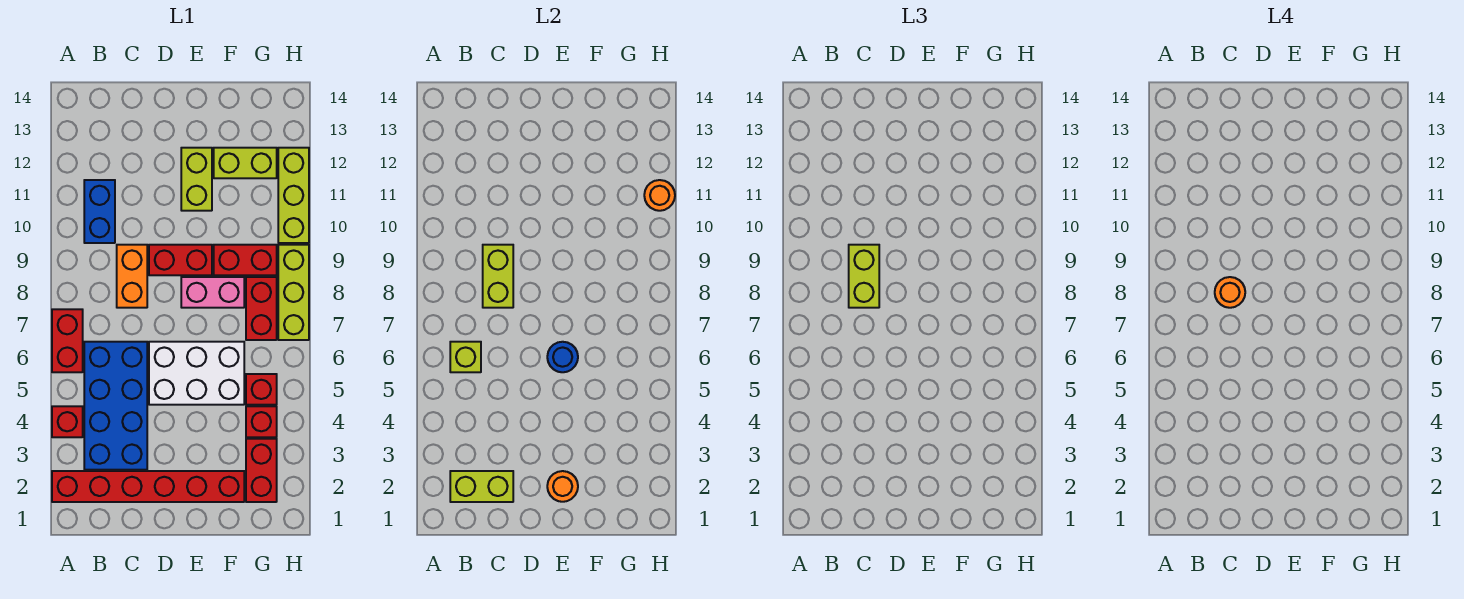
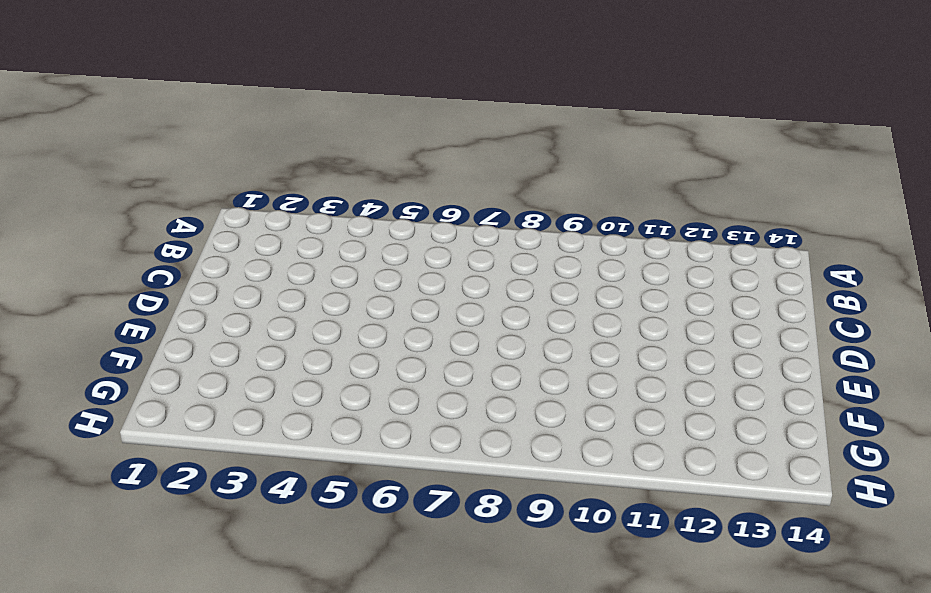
none -> red 1x6 brick [52,471,244,502]
none -> red 1x1 brick [52,406,83,437]
none -> red 1x2 brick [52,309,83,372]

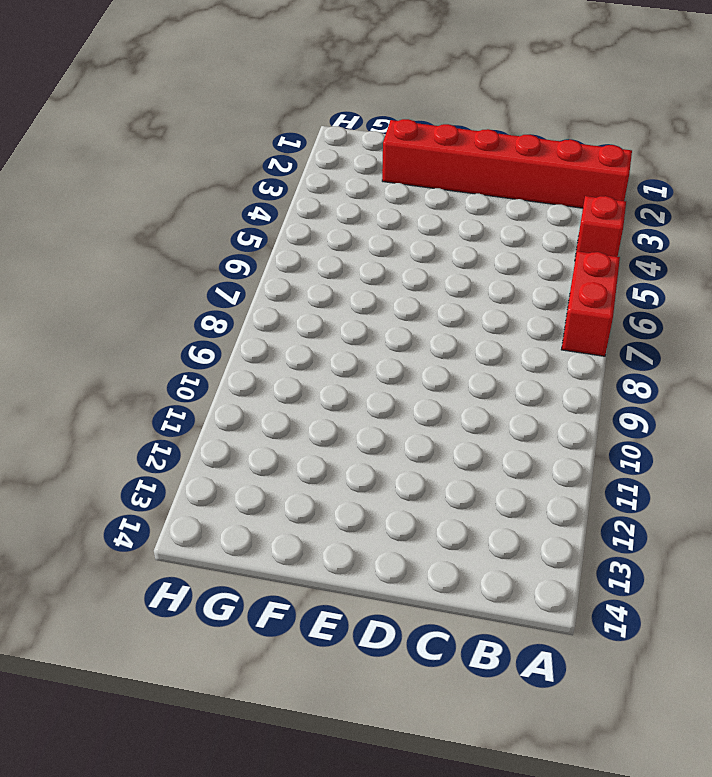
none -> blue 2x4 brick [84,342,147,470]
none -> blue 1x2 brick [84,180,115,243]
none -> orange 1x2 brick [117,245,147,308]

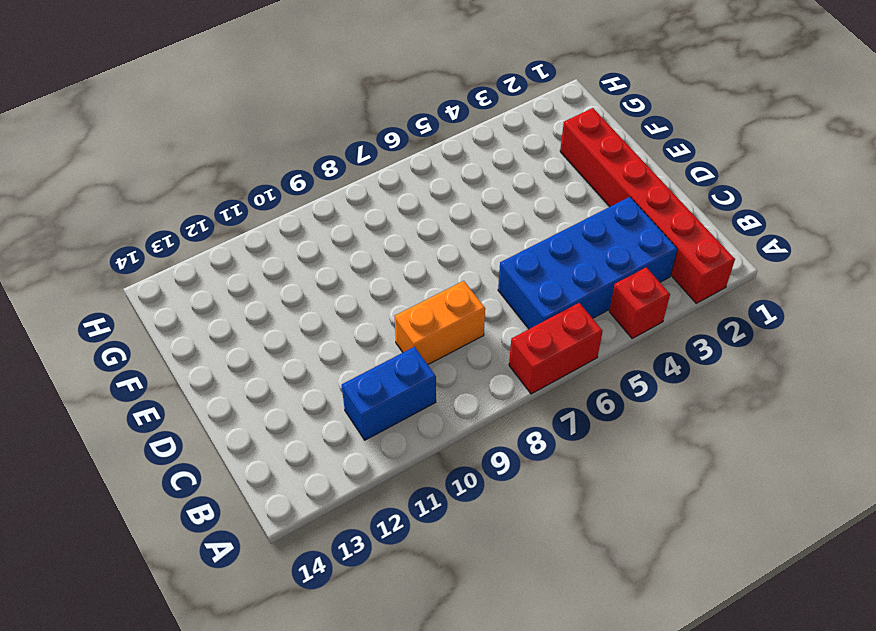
none -> white 2x3 brick [149,342,244,405]
none -> red 1x2 brick [149,245,212,275]
none -> pink 1x2 brick [181,277,244,308]

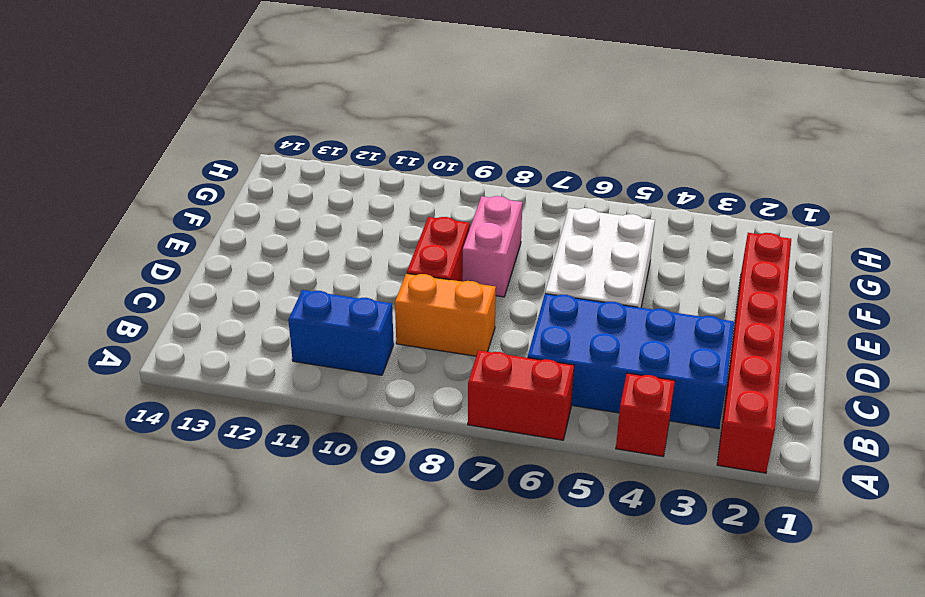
none -> lime 1x2 brick [181,148,212,211]
none -> red 1x2 brick [214,245,277,275]
none -> lime 1x2 brick [214,148,277,178]

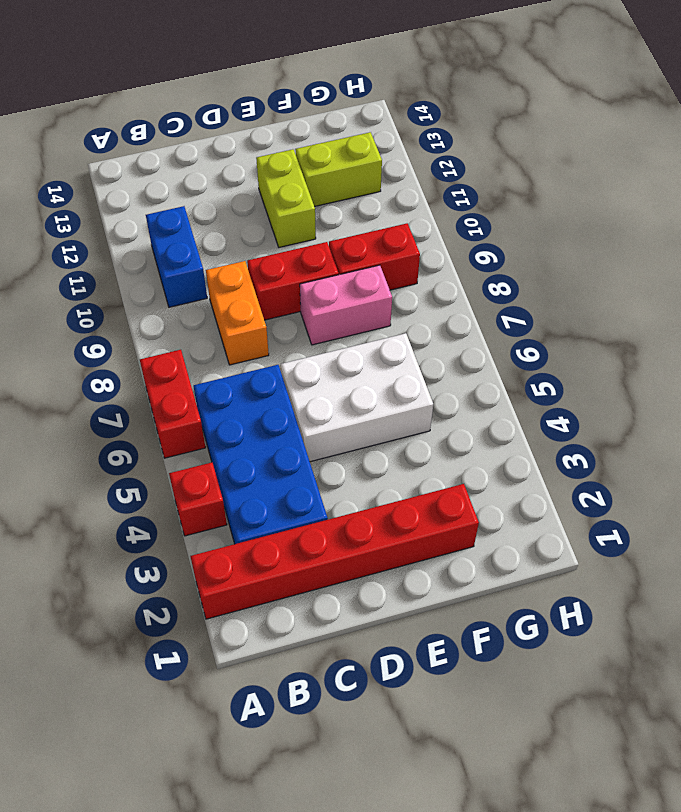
none -> red 1x2 brick [246,439,277,502]
none -> red 1x1 brick [246,406,277,437]
none -> red 1x1 brick [246,374,277,405]

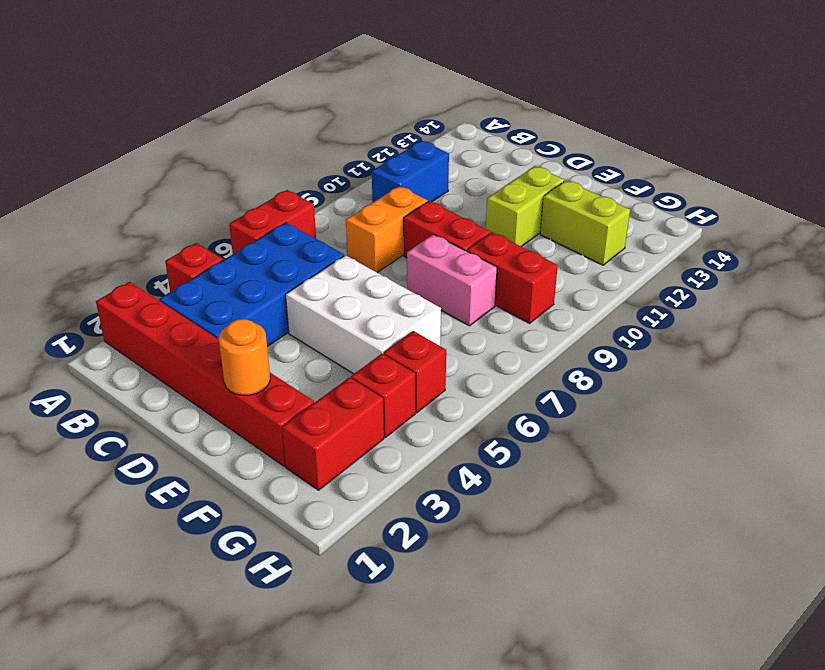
none -> red 1x2 brick [246,277,277,340]
none -> lime 1x3 brick [278,245,309,340]
none -> lime 1x3 brick [278,148,309,243]

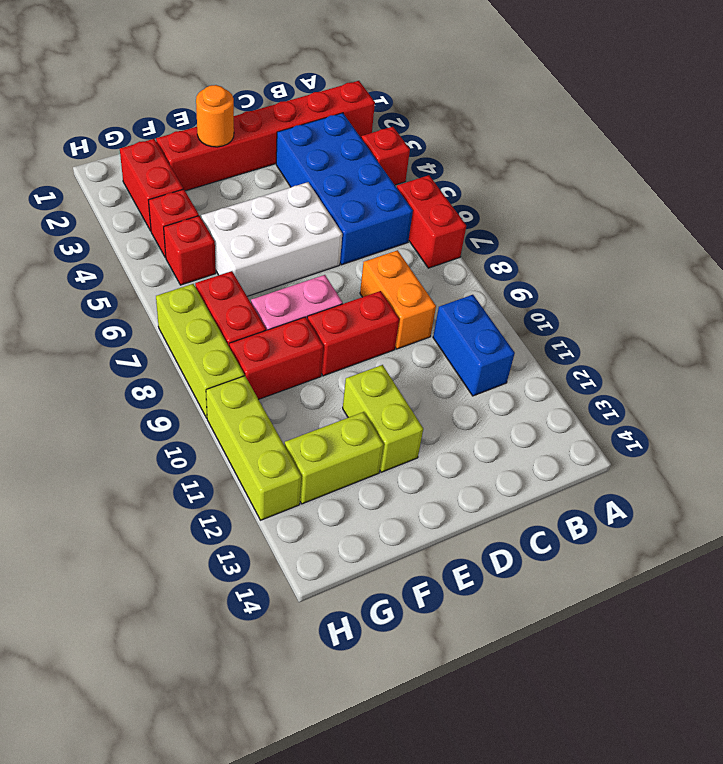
none -> lime 1x2 brick [450,471,513,502]
none -> lime 1x1 brick [450,342,481,372]
none -> lime 1x2 brick [483,245,513,308]

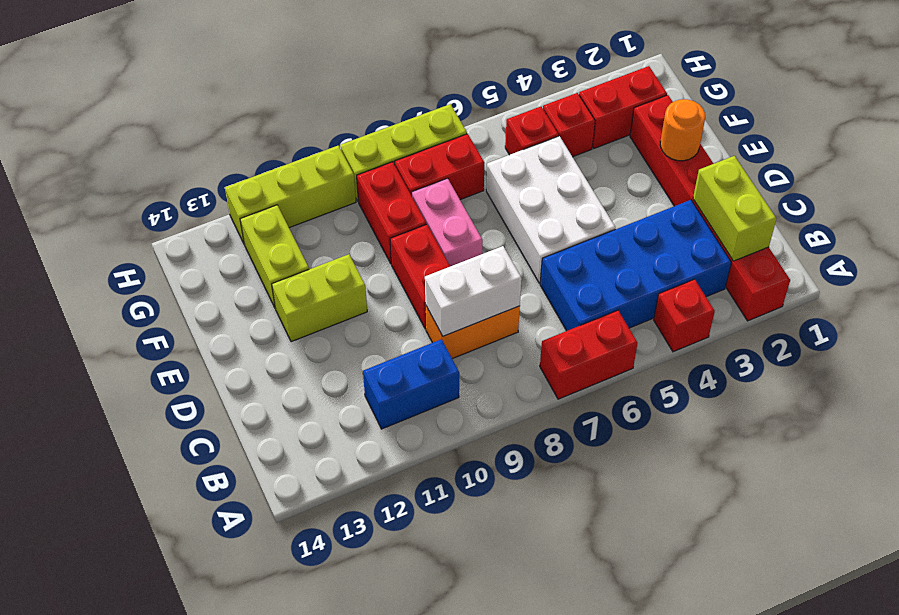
white 1x2 brick [425,246,522,336] -> lime 1x2 brick [483,245,513,308]
none -> lime 1x1 brick [450,342,481,372]
none -> blue 1x1 round brick [547,342,578,372]
none -> orange 1x1 round brick [644,180,675,211]

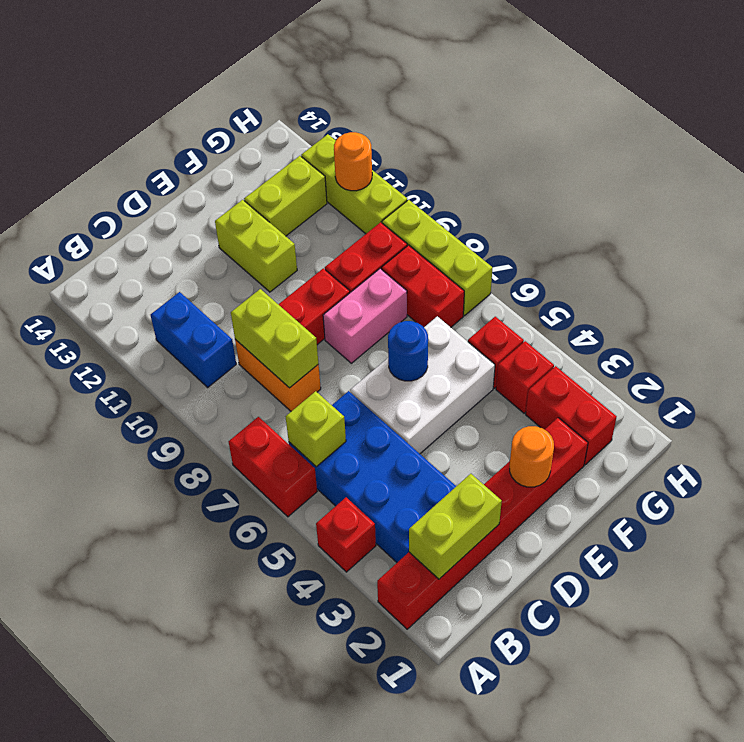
none -> lime 1x2 brick [849,245,879,308]
none -> orange 1x1 round brick [1215,277,1245,308]

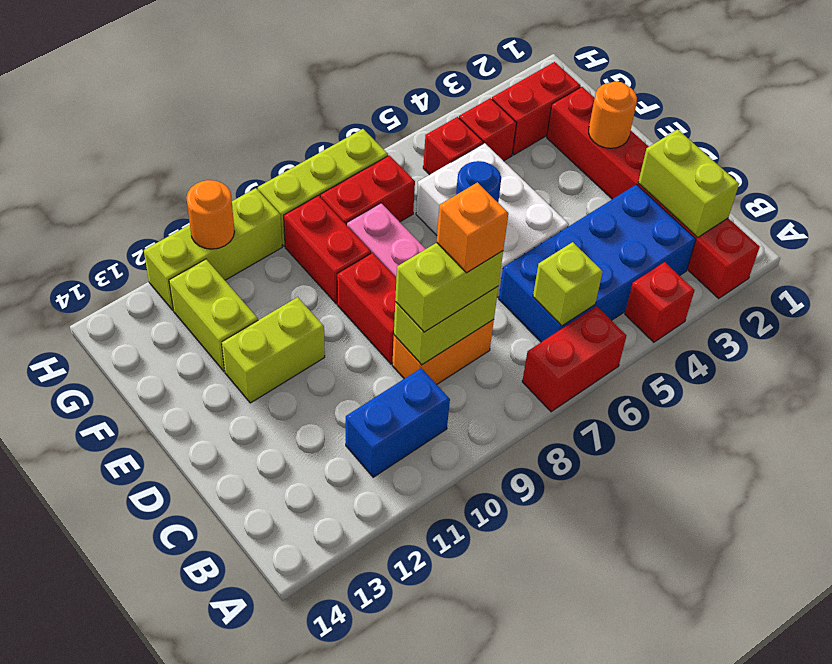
orange 1x1 brick [437,182,508,273] -> orange 1x1 round brick [1215,277,1245,308]

